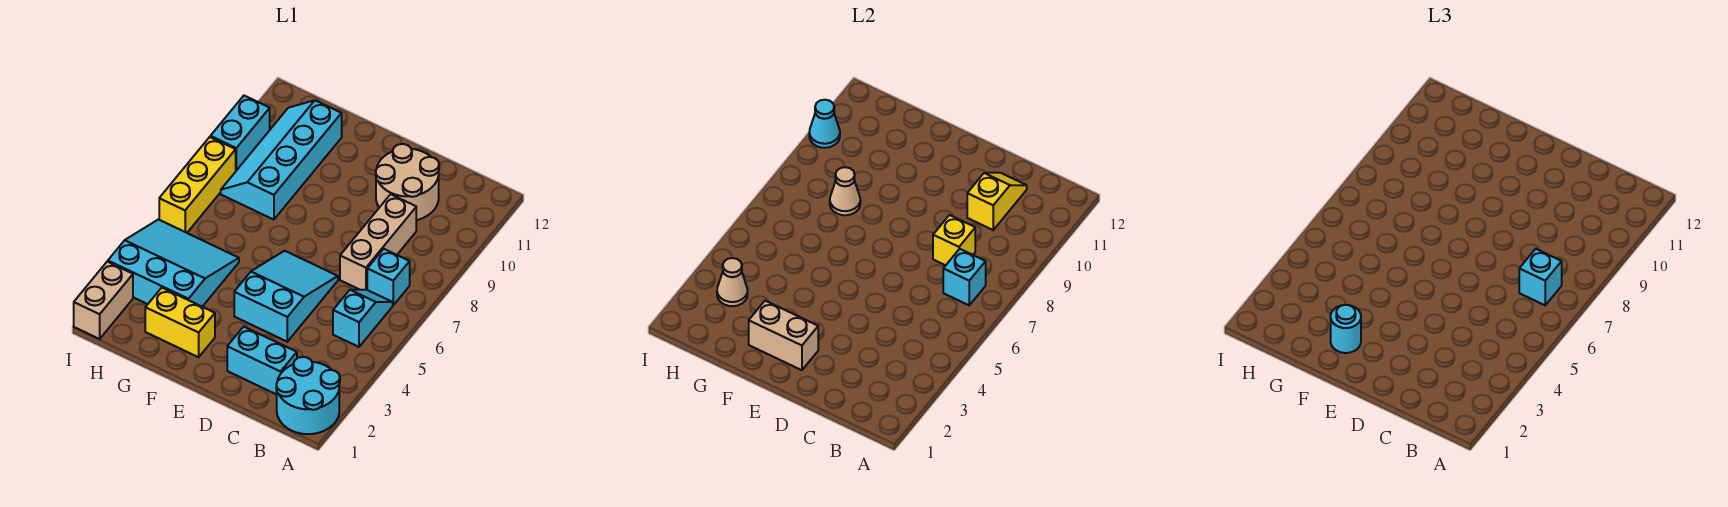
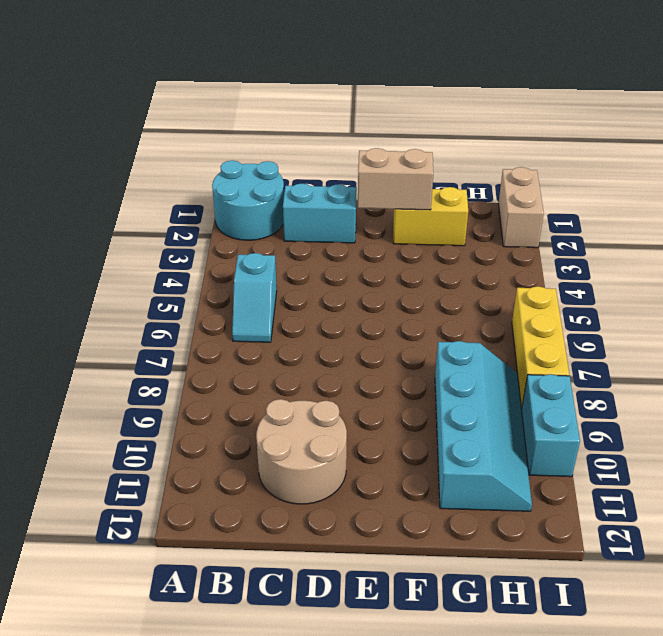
none -> cyan 1x1 brick [367,249,410,305]
none -> tan 1x3 brick [340,194,416,290]
none -> cyan 2x3 slope [234,251,338,342]

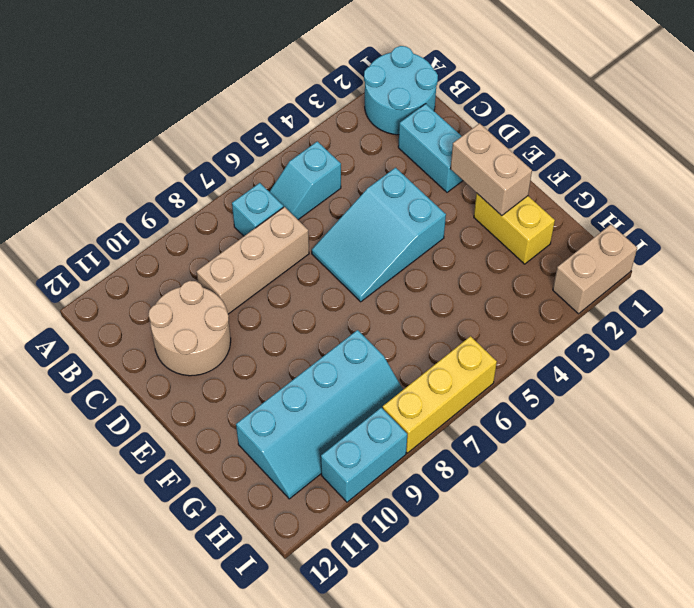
none -> cyan 3x3 slope [108,219,239,307]
none -> cyan 1x1 brick [943,249,986,305]
none -> yellow 1x1 brick [933,215,975,265]

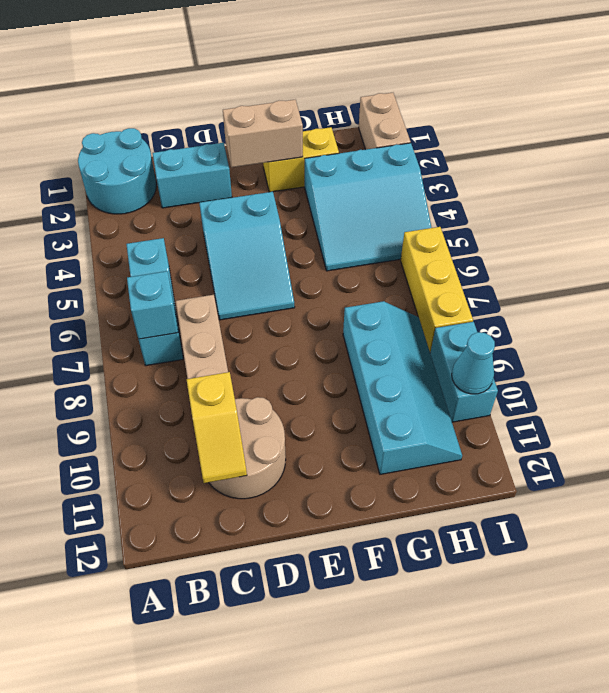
none -> yellow 1x1 brick [933,215,975,265]
none -> tan 1x1 cone [830,167,860,215]
none -> tan 1x1 cone [717,258,748,306]

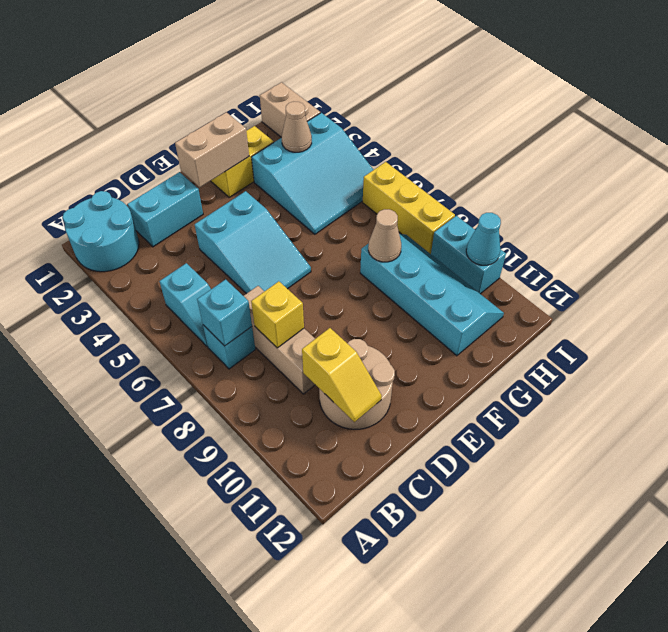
none -> cyan 1x1 brick [1519,249,1562,305]
none -> cyan 1x1 round brick [1331,305,1361,353]

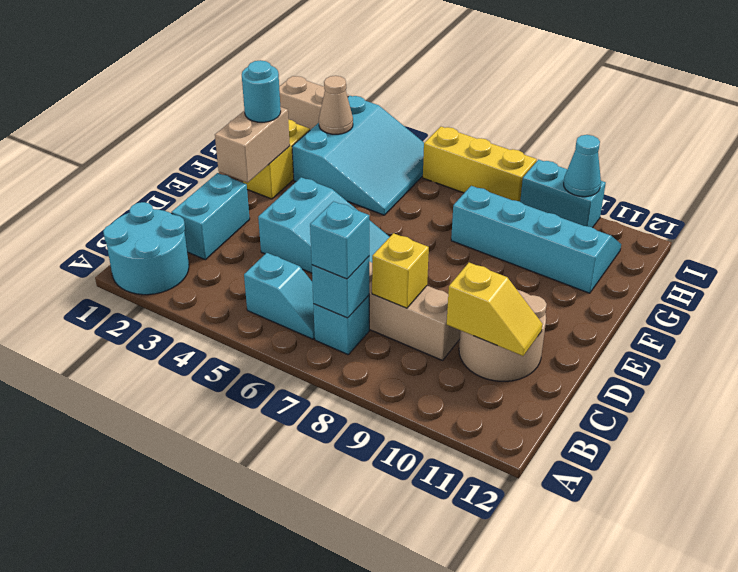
none -> tan 1x1 cone [830,167,860,215]

